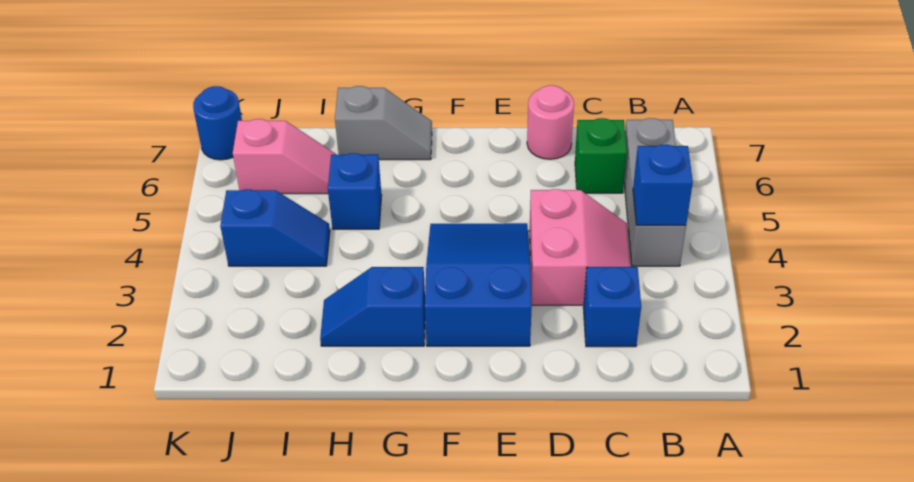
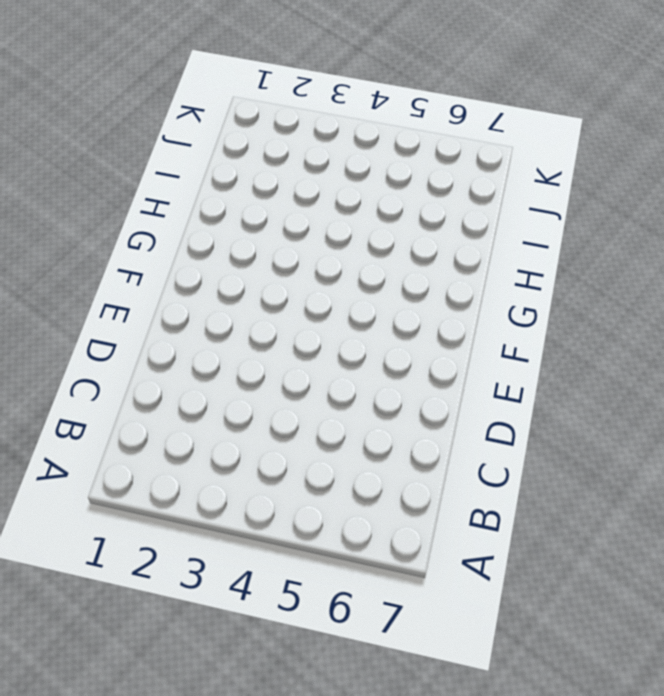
none -> grey 1x3 brick [624,118,686,266]
none -> blue 1x1 brick [583,267,641,347]
none -> pink 2x2 slope [530,189,631,305]

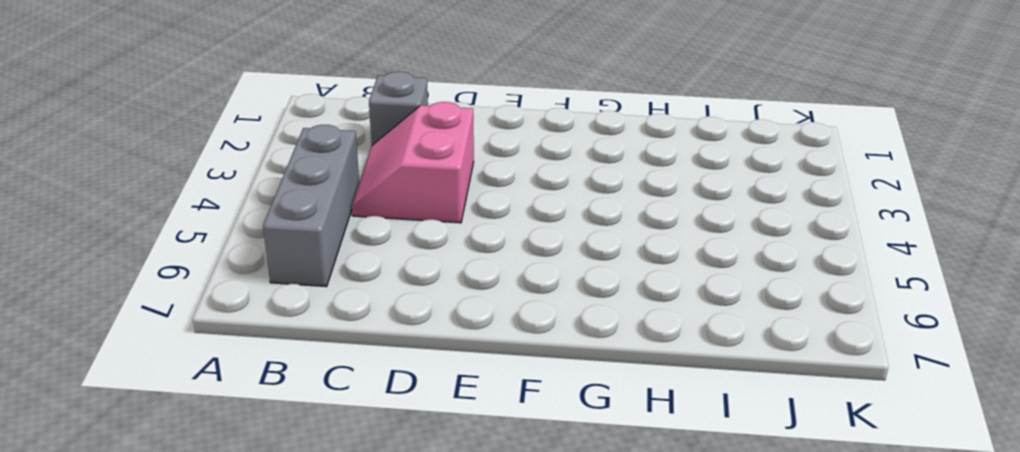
grey 1x1 brick [369,72,428,145] -> blue 1x1 brick [583,267,641,347]
none -> green 1x1 brick [575,118,627,193]
none -> pink 1x1 round brick [527,85,574,159]
none -> blue 2x3 slope [425,223,532,346]

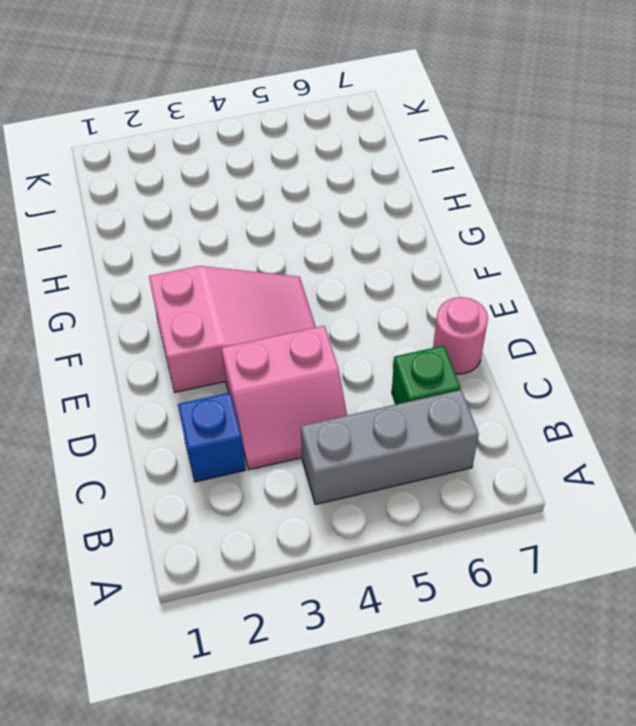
pink 2x3 slope [149,266,316,392] -> blue 2x3 slope [425,223,532,346]
none -> blue 1x2 slope [320,267,425,346]
none -> grey 1x2 slope [335,86,432,160]
none -> blue 1x1 brick [328,153,382,229]

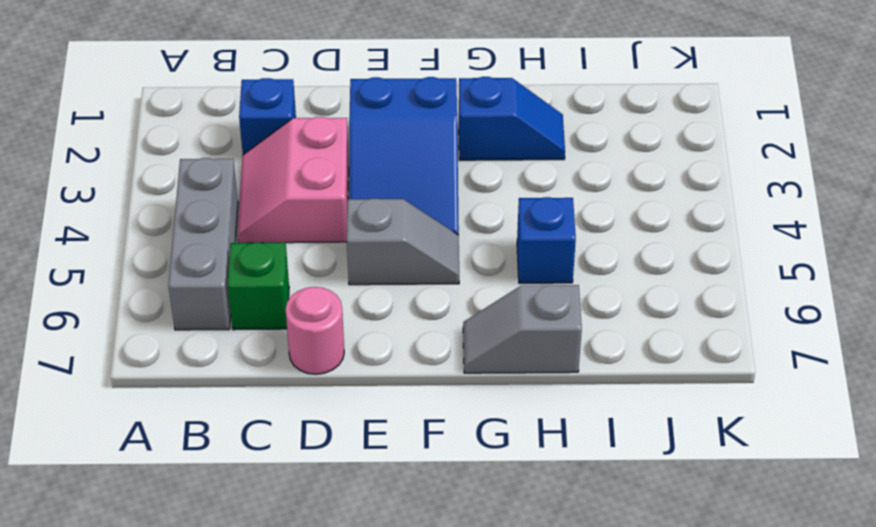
grey 1x2 slope [347,199,459,285] -> none
none -> blue 1x2 slope [220,189,330,266]
none -> pink 1x2 slope [233,119,336,194]
none -> blue 1x1 round brick [193,86,242,160]

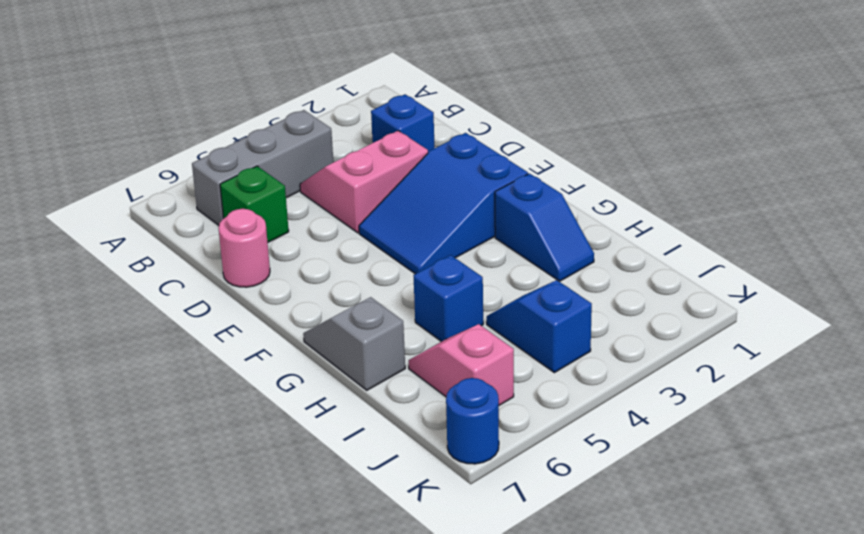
none -> blue 1x1 brick [633,145,693,225]

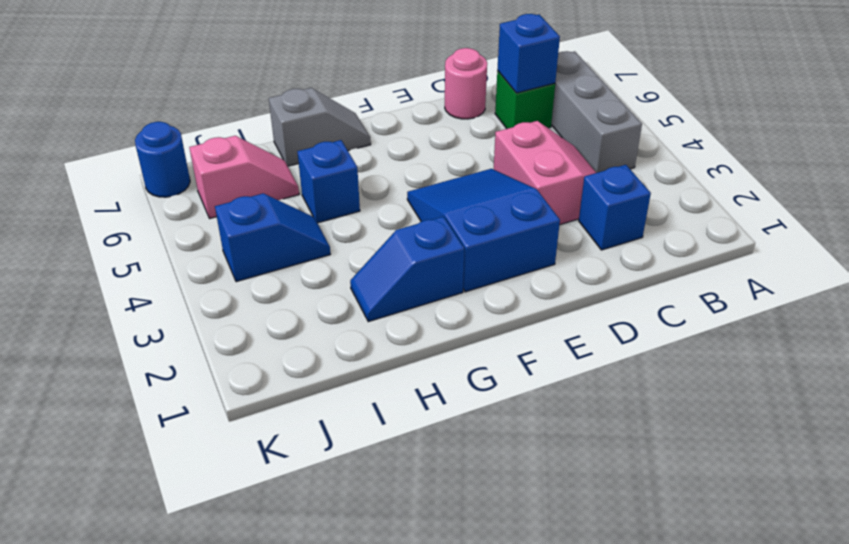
blue 1x1 brick [497,14,560,93] -> blue 1x1 brick moved to [633,145,693,225]

